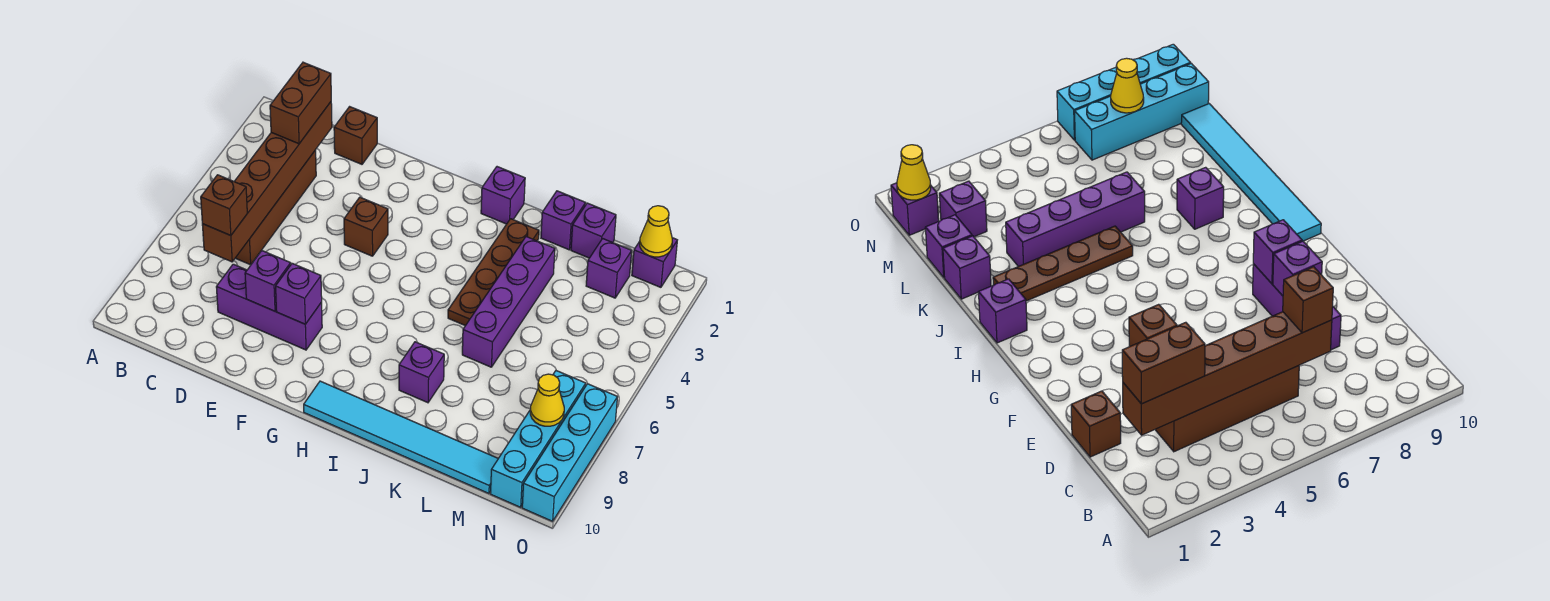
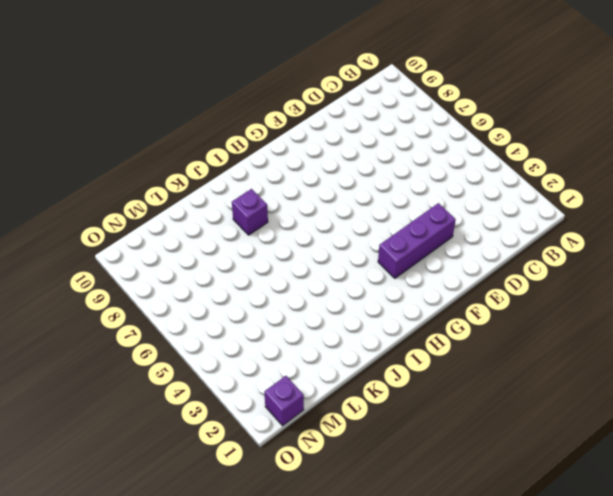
purple 1x3 brick [378,203,456,278] -> purple 1x3 brick moved to [216,264,322,350]
none -> brown 1x4 brick [236,150,316,265]
none -> brown 1x1 brick [334,107,377,164]
none -> brown 1x1 brick [344,197,388,256]

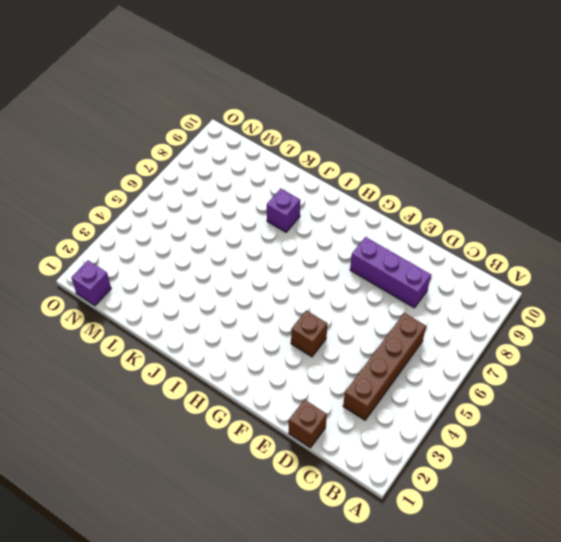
none -> cyan 1x6 tile [304,381,498,493]
none -> purple 1x1 brick [481,167,525,224]
none -> brown 1x4 plate [448,219,539,326]

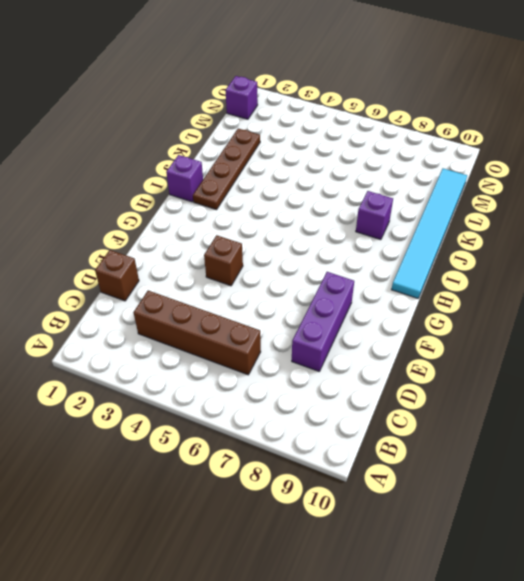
brown 1x4 plate [193,129,260,210] -> brown 1x4 plate turned to [448,219,539,326]
none -> purple 1x1 brick [541,191,586,250]
none -> purple 1x4 brick [462,237,555,367]
none -> purple 1x1 brick [571,203,616,258]

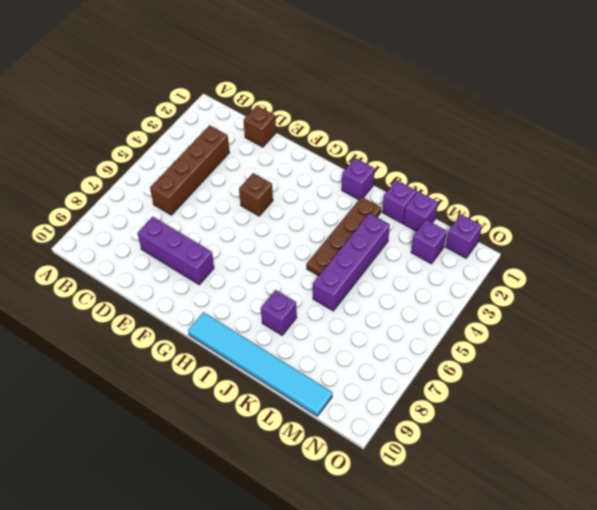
none -> cyan 1x4 brick [491,371,586,507]
none -> cyan 1x4 brick [522,384,617,521]
none -> brown 1x6 brick [202,102,332,262]

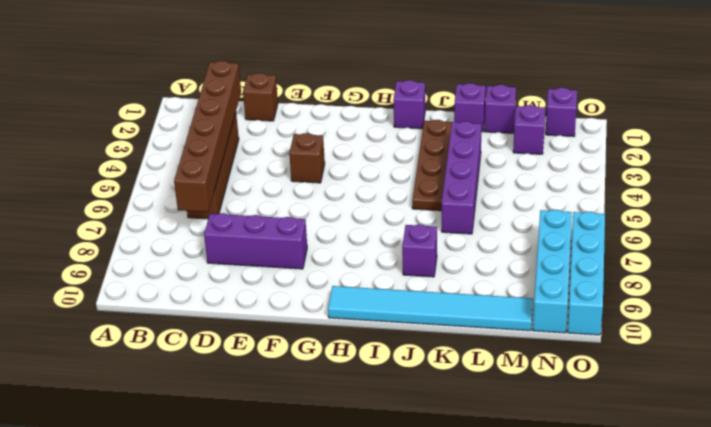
none -> purple 1x1 brick [245,251,291,311]
none -> purple 1x1 brick [276,263,322,324]
none -> yellow 1x1 cone [640,206,672,257]

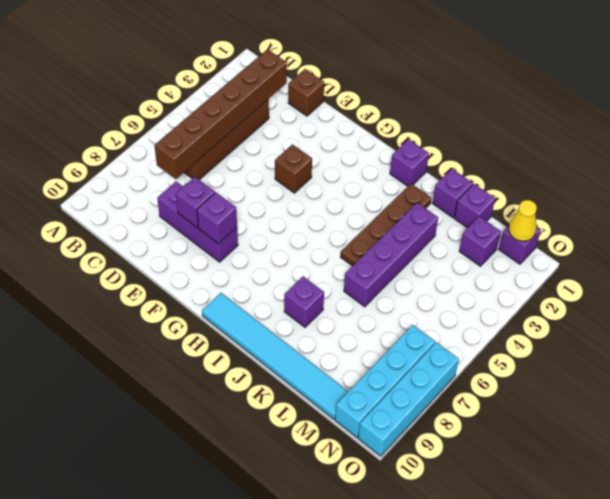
none -> yellow 1x1 cone [530,374,564,426]
none -> brown 1x2 brick [270,62,331,144]
none -> brown 1x1 brick [201,175,247,236]

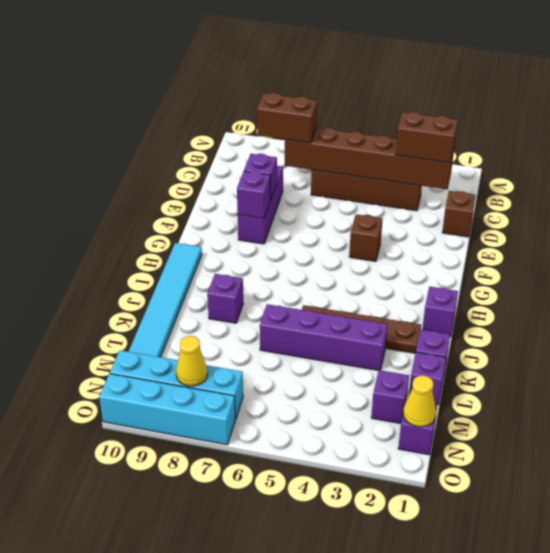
brown 1x2 brick [257,93,317,143] -> brown 1x1 brick [201,175,247,236]

